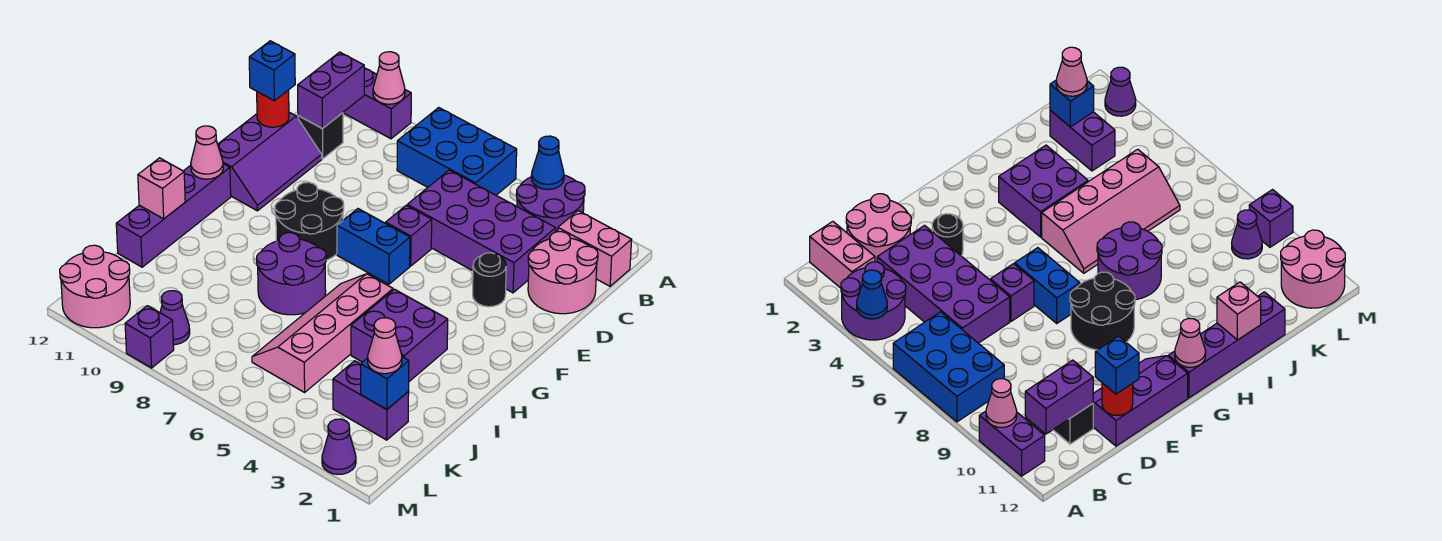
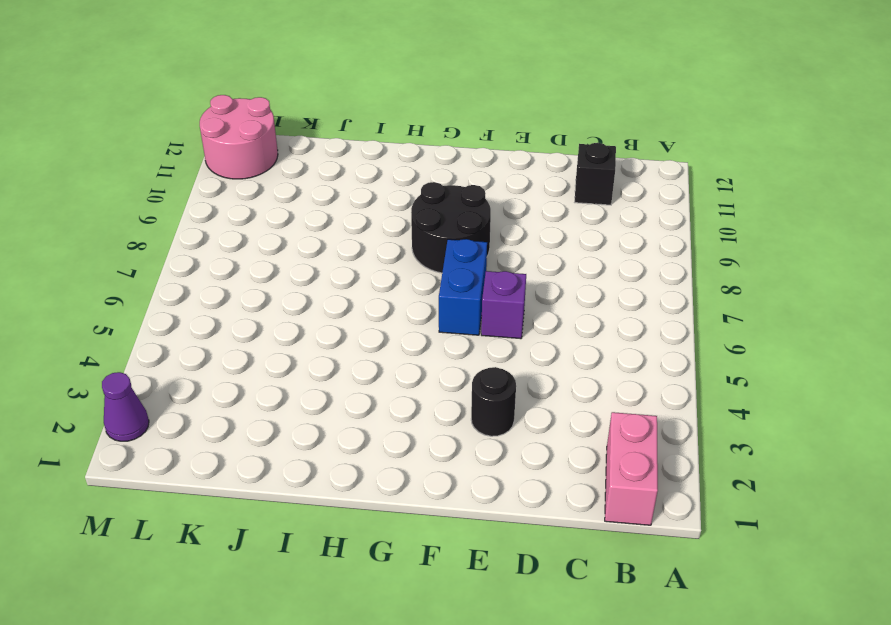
none -> purple 2x2 round brick [516,175,585,232]
none -> blue 2x3 brick [397,108,517,195]
none -> purple 1x2 brick [343,68,411,139]
none -> pink 2x2 round brick [528,232,598,314]

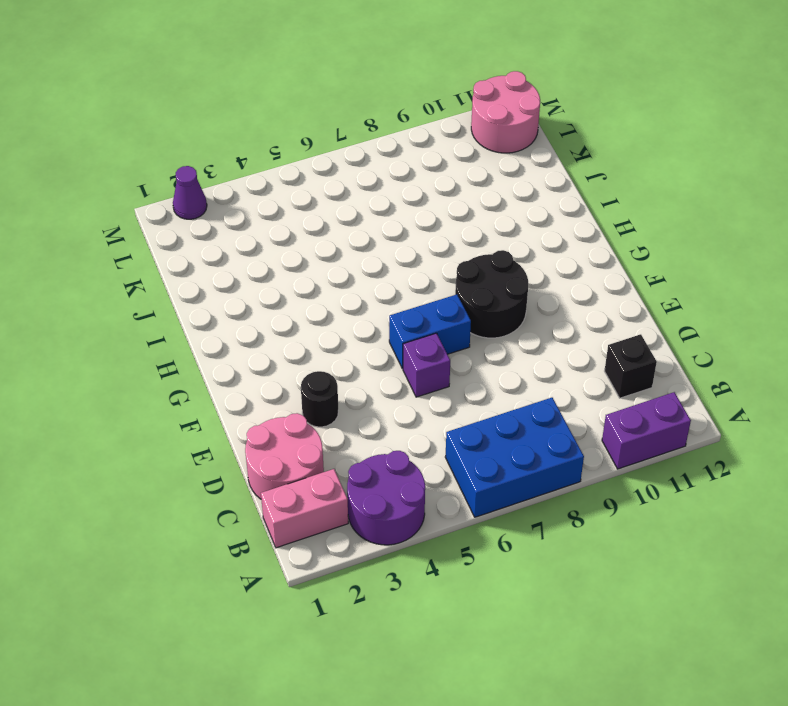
none -> purple 2x4 brick [407,170,556,293]
none -> purple 2x3 slope [218,112,322,211]
none -> purple 1x4 brick [116,164,231,267]
none -> purple 2x2 brick [351,289,448,381]

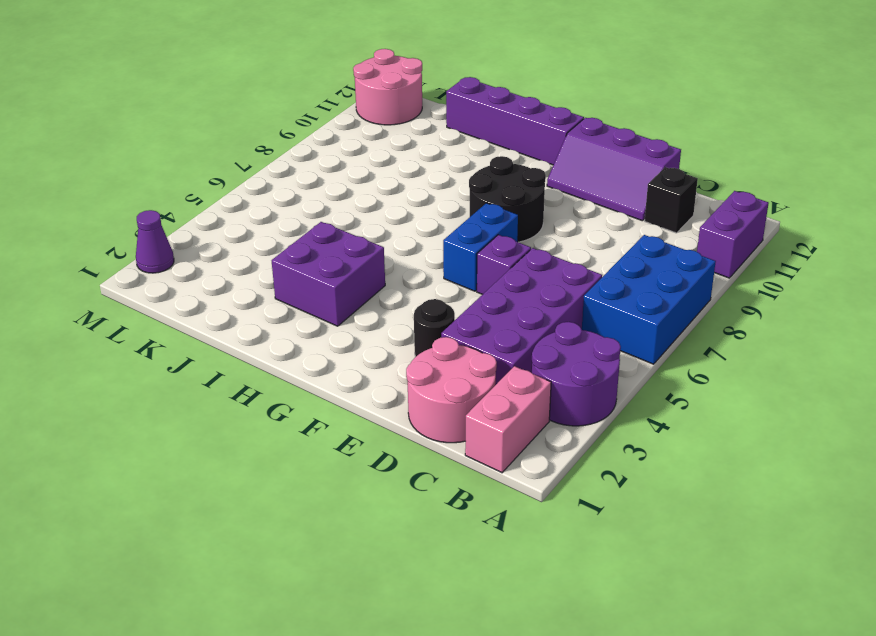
none -> pink 2x4 slope [252,274,393,392]
none -> purple 2x2 round brick [257,233,326,315]
none -> purple 1x2 brick [333,361,409,440]
none -> purple 1x1 cone [160,291,190,345]

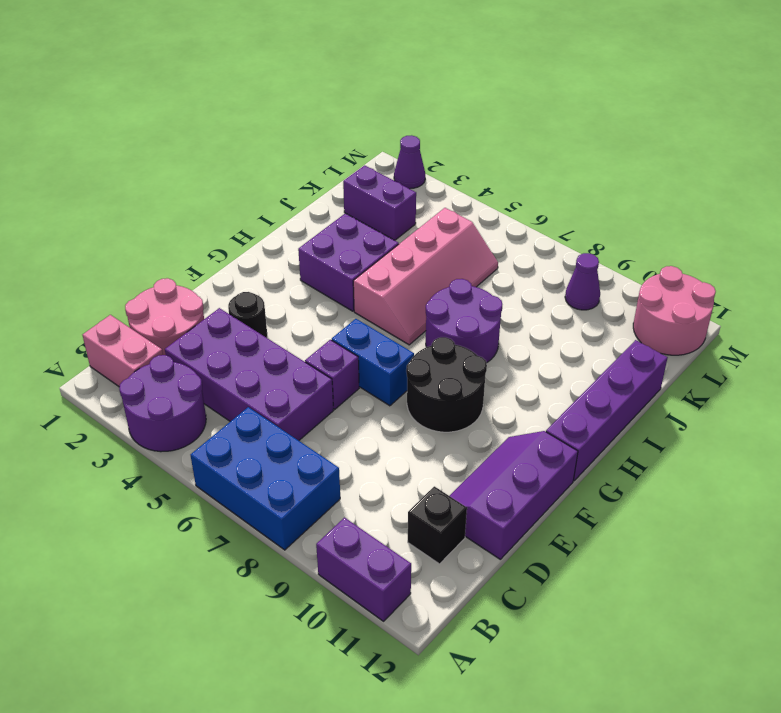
none -> purple 1x1 brick [125,306,174,368]
none -> blue 1x1 cone [531,136,564,190]
none -> pink 1x1 cone [373,52,405,104]
none -> purple 1x2 brick [298,52,364,129]

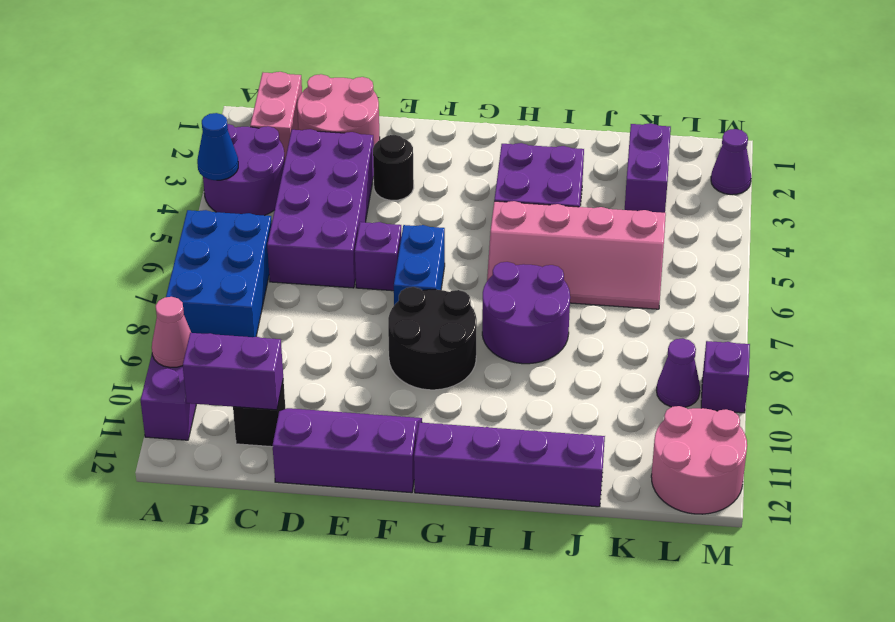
none -> red 1x1 round brick [257,90,289,127]
none -> pink 1x1 cone [191,126,223,179]
none -> pink 1x1 brick [138,158,185,219]
none -> blue 1x1 brick [361,357,409,410]

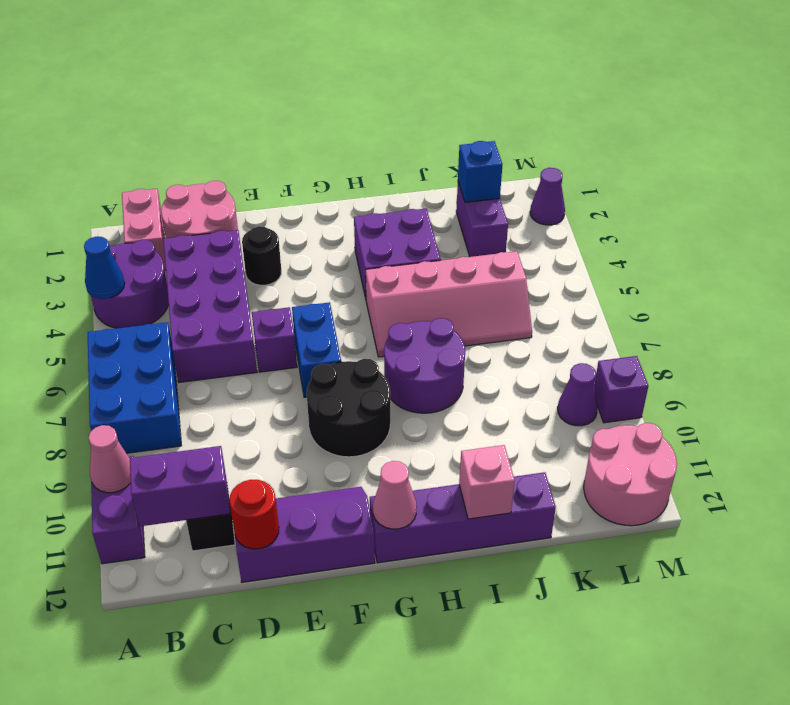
none -> blue 1x1 brick [249,41,295,101]
none -> pink 1x1 cone [368,318,402,374]

